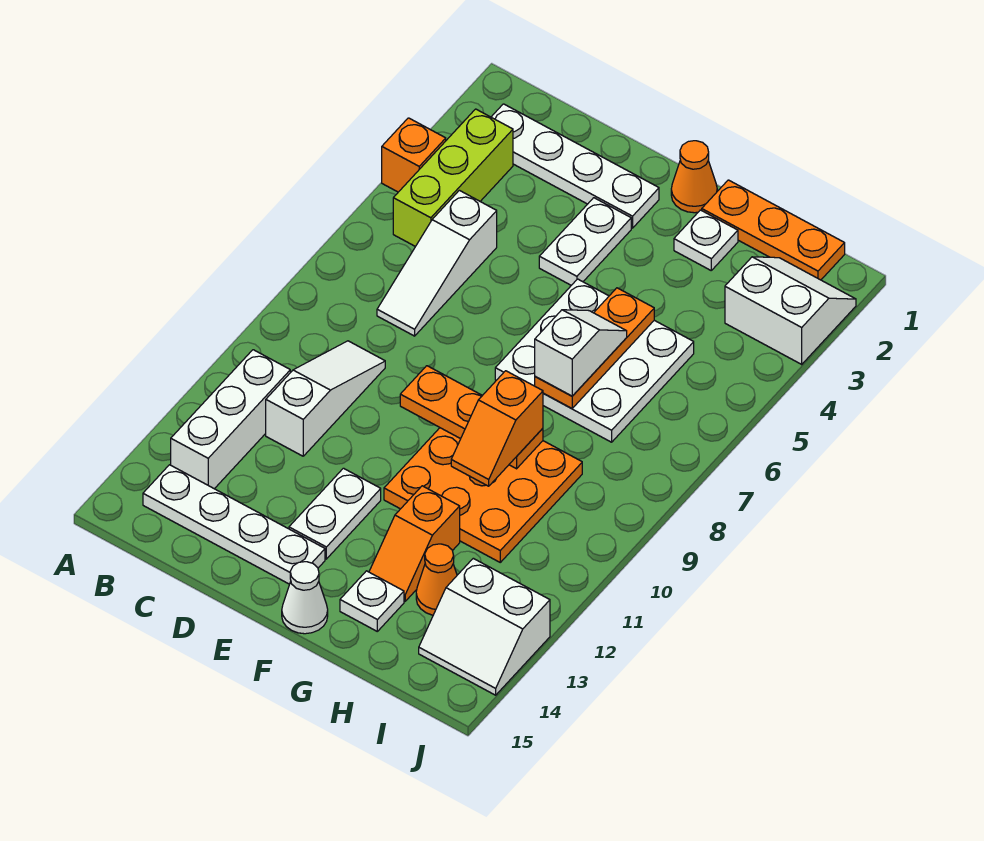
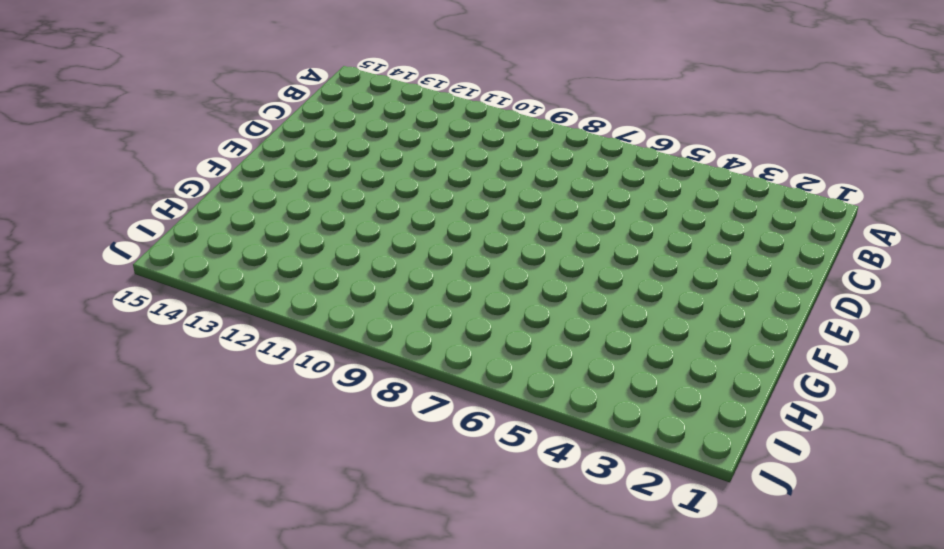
none -> orange 1x1 brick [382,118,446,192]
none -> white 1x4 plate [491,104,659,228]
none -> lime 1x3 brick [393,109,513,246]

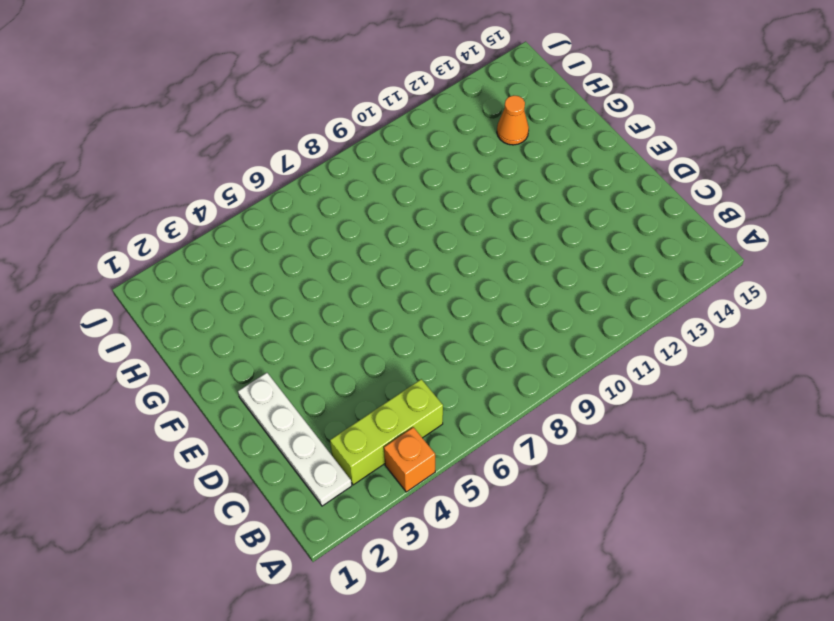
none -> white 1x3 brick [171,350,290,489]
none -> white 1x4 plate [143,465,325,584]
none -> white 1x3 slope [377,190,497,336]

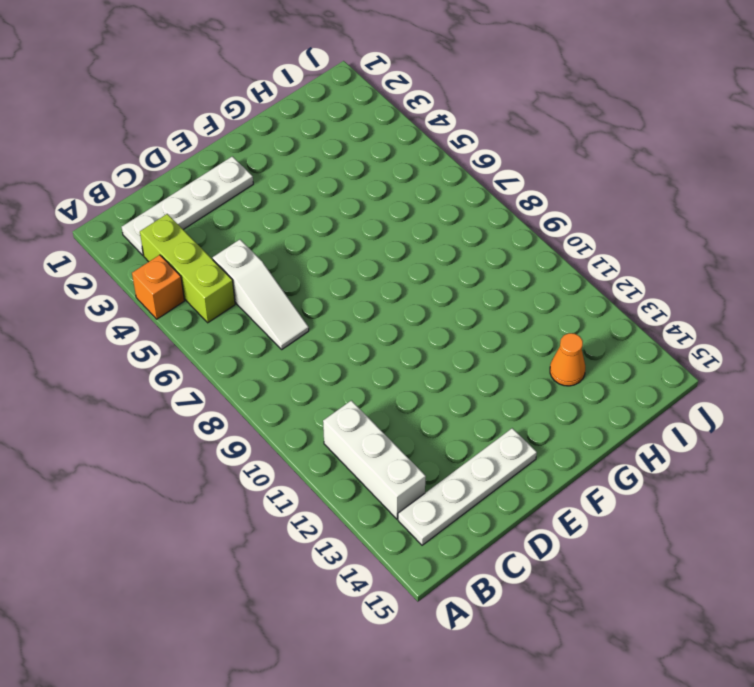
none -> white 1x3 slope [266,341,385,456]
none -> white 1x2 plate [539,198,631,285]
none -> white 1x2 plate [289,468,381,559]

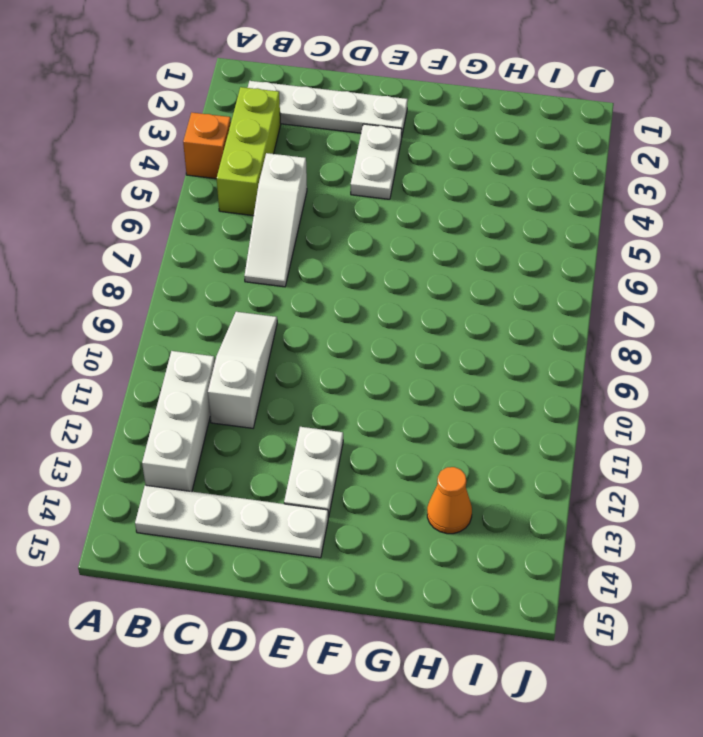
none -> orange 1x1 cone [671,141,717,213]
none -> white 3x3 plate [495,279,694,442]
none -> orange 3x3 plate [384,428,582,562]

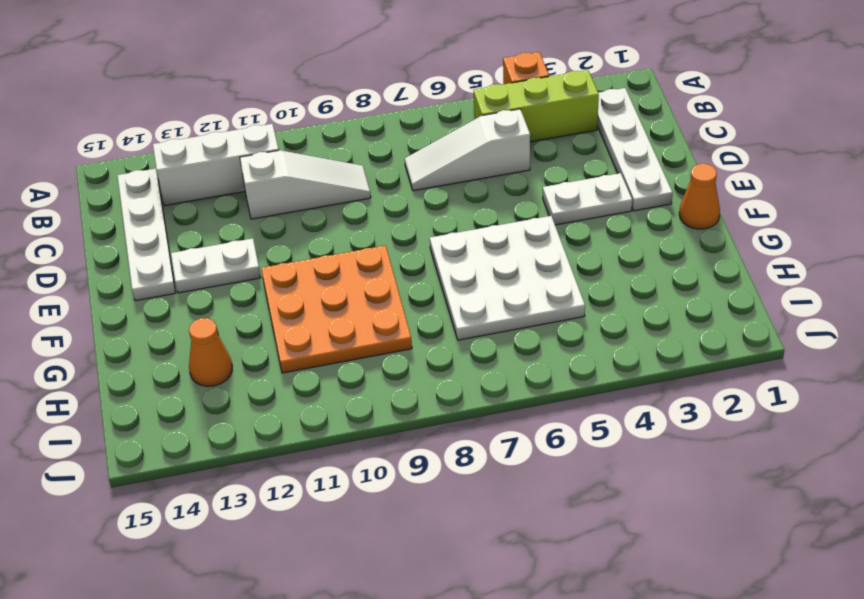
none -> white 1x1 cone [282,562,328,634]
none -> orange 1x3 plate [702,180,845,280]
none -> white 1x1 plate [674,210,738,270]

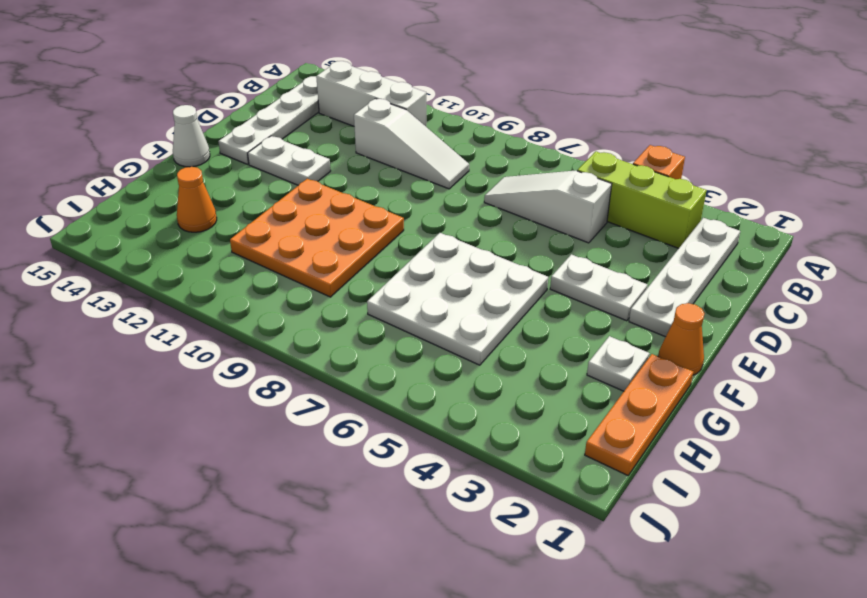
none -> orange 1x2 slope [369,486,460,601]
none -> white 1x1 plate [340,571,404,631]
none -> white 2x2 slope [725,257,856,364]

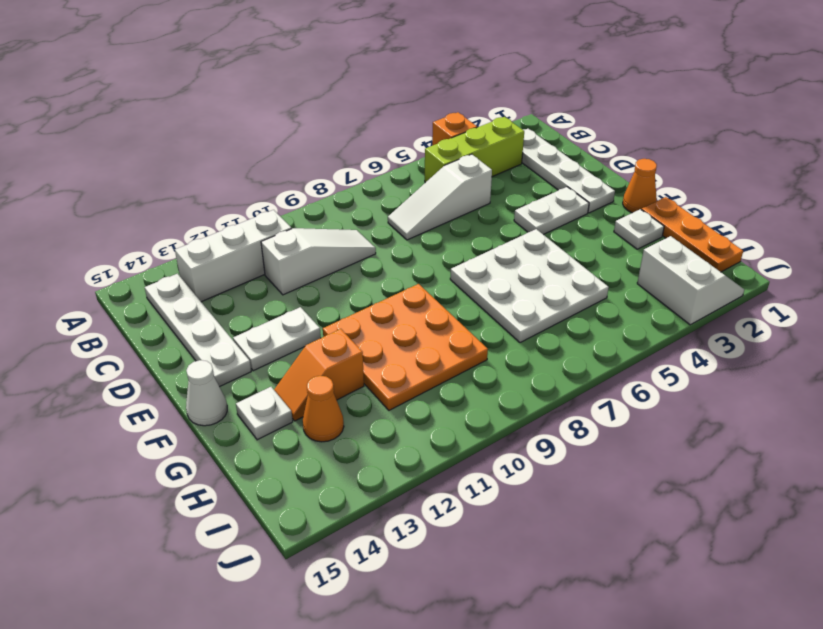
none -> white 2x2 slope [419,558,550,695]
none -> orange 1x3 plate [400,366,543,469]
none -> orange 1x3 plate [535,288,654,409]

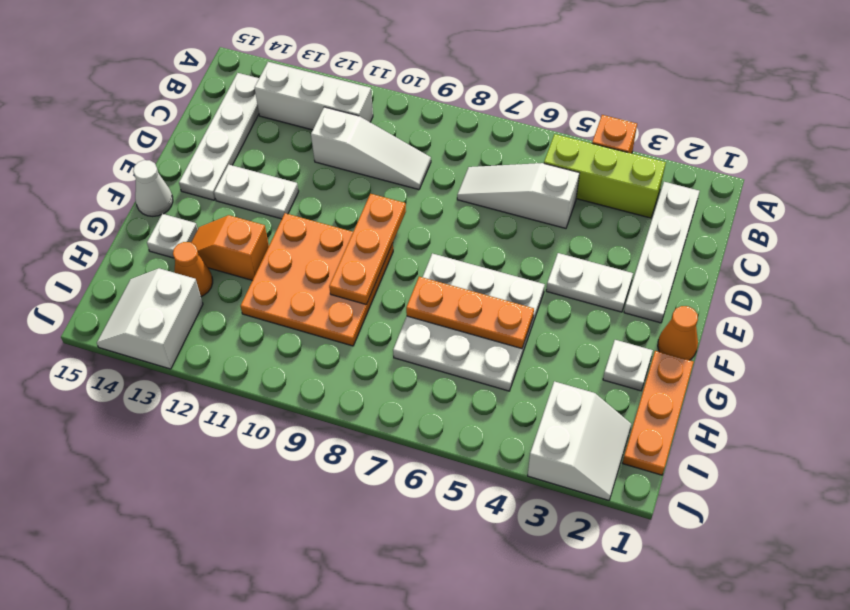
none -> white 1x2 slope [535,310,627,396]
none -> orange 1x2 slope [451,371,543,486]

